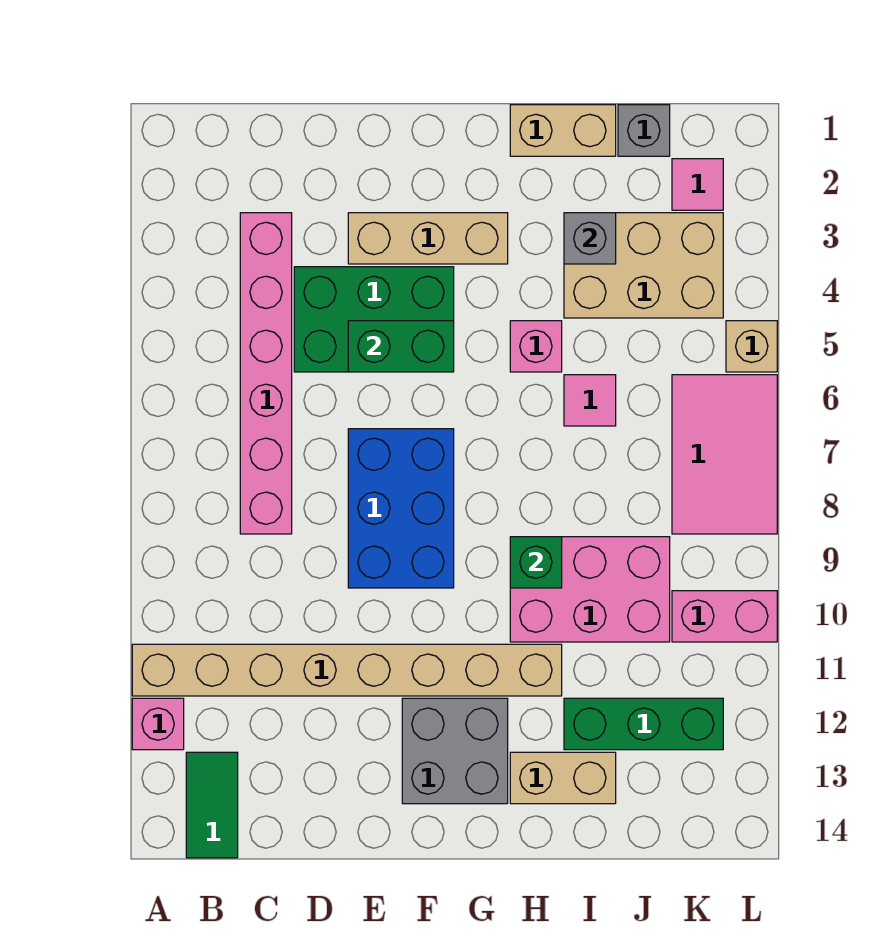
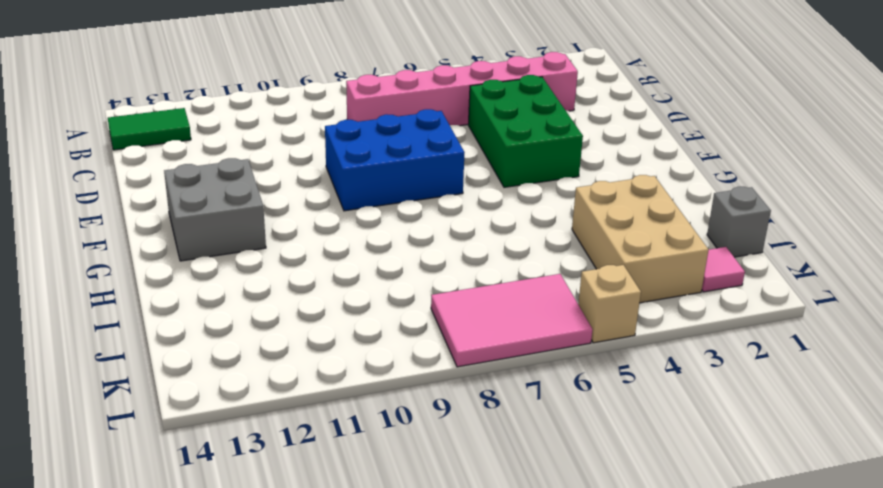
none -> tan 1x8 brick [132,644,562,696]
none -> pink 1x1 brick [132,698,184,750]
none -> tan 1x3 brick [348,213,508,264]

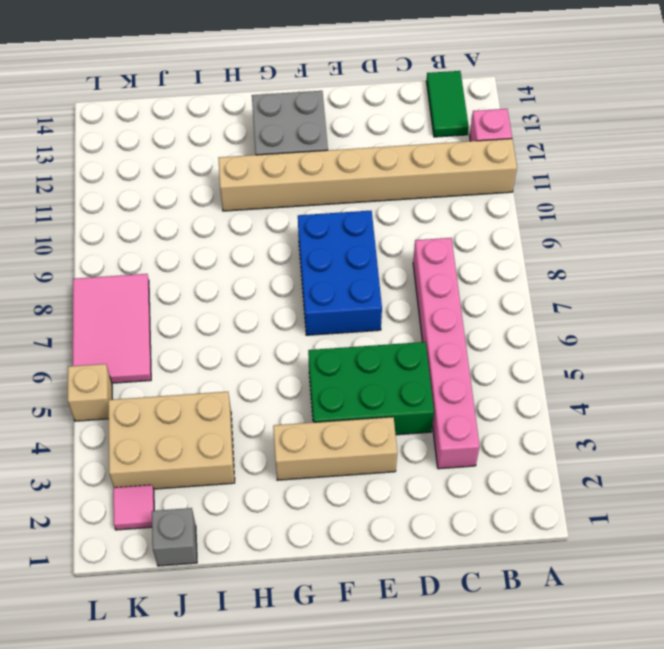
none -> tan 1x2 brick [510,105,616,156]
none -> pink 1x1 brick [510,321,562,372]
none -> pink 2x3 brick [510,537,670,642]

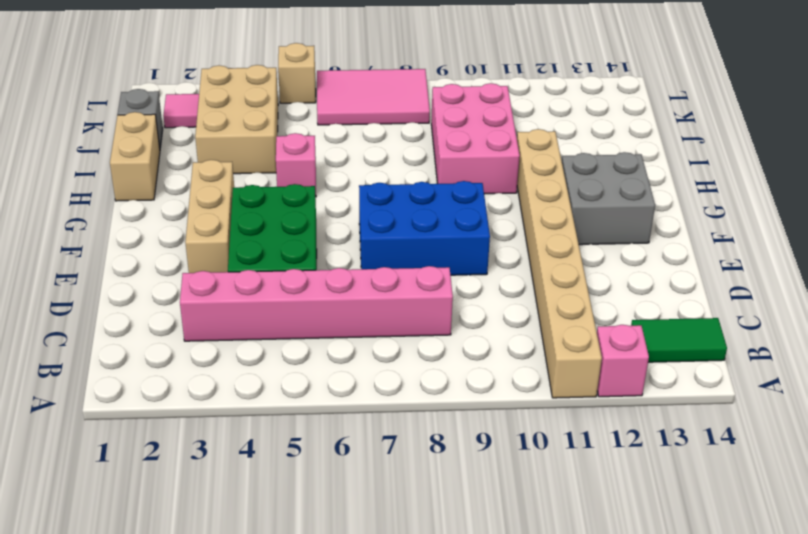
none -> tan 1x2 brick [510,752,616,804]
none -> pink 1x1 tile [564,375,616,426]
none -> green 1x3 brick [564,698,723,750]

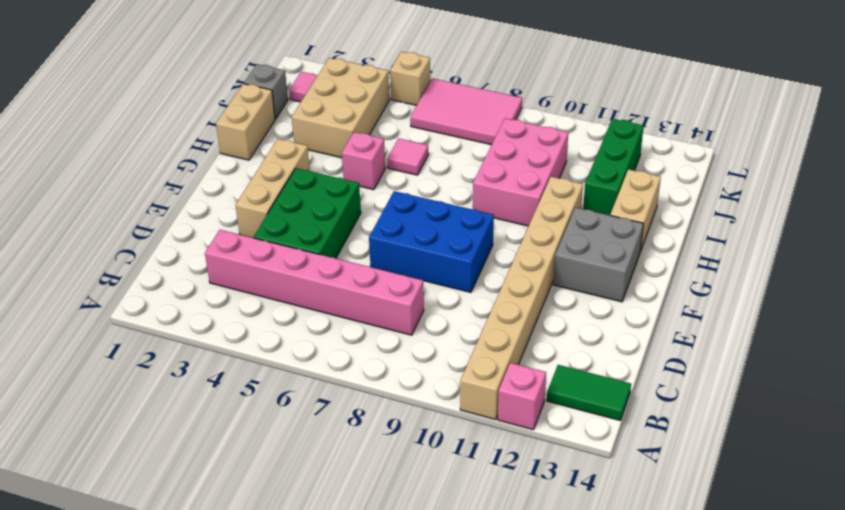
none -> pink 1x2 brick [672,591,777,642]
none -> green 1x2 brick [348,321,454,372]
none -> green 1x1 brick [510,537,562,588]

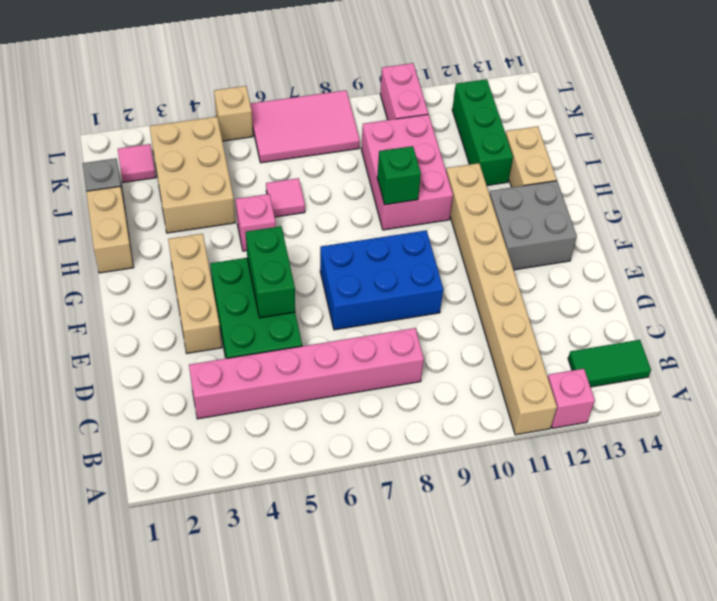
none -> grey 1x1 brick [564,213,616,264]

